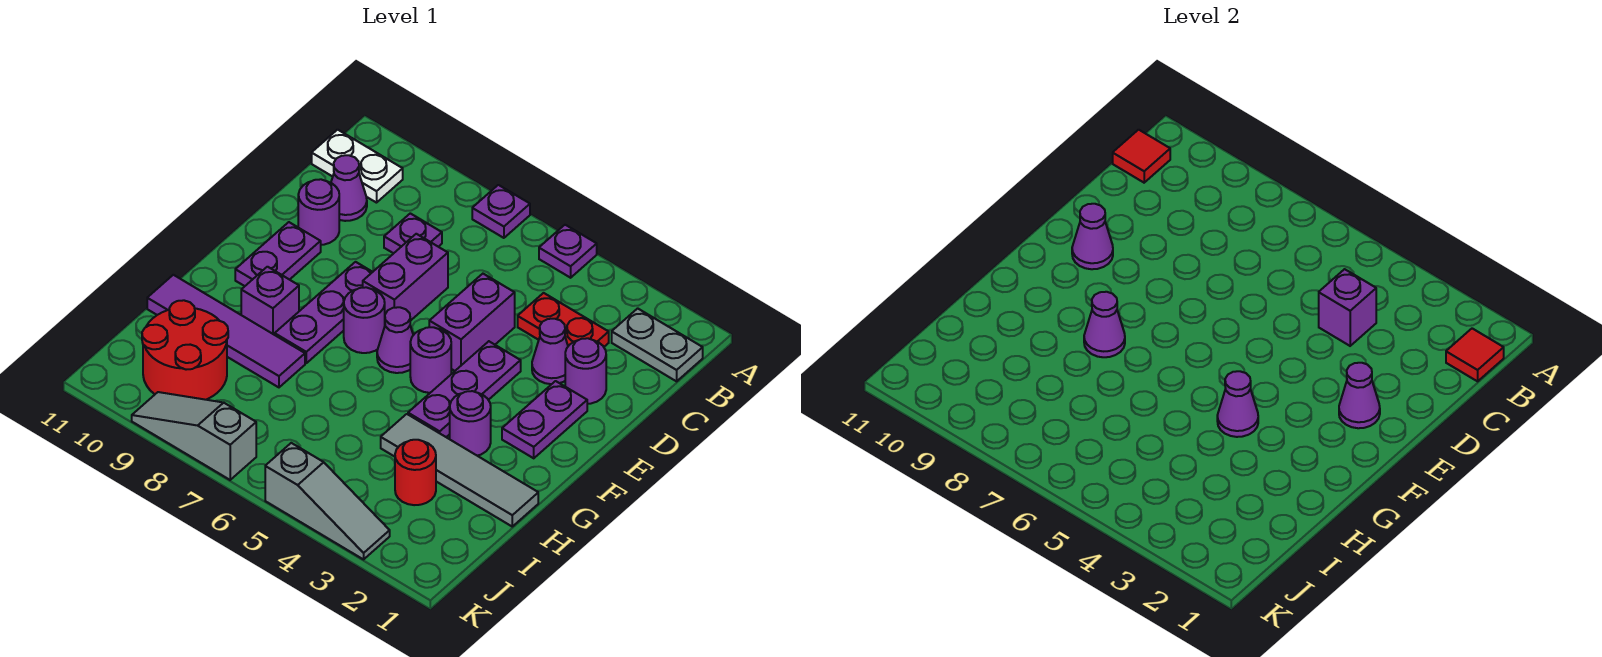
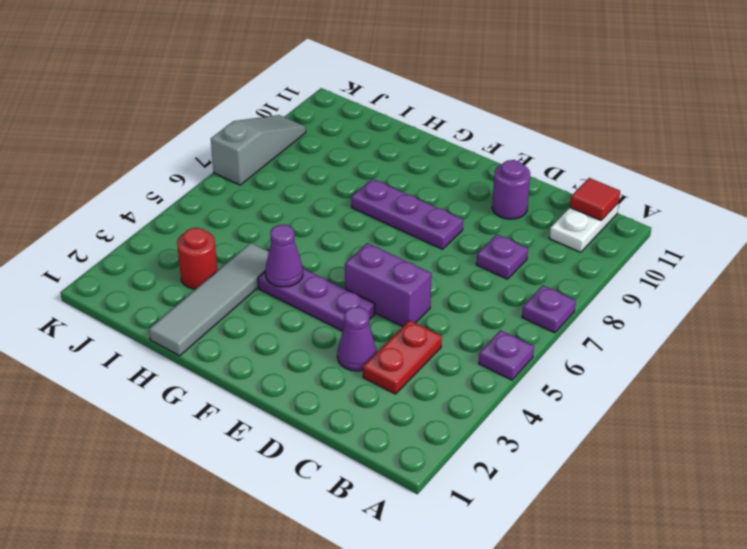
none -> grey 1x2 plate [612,308,703,381]
none -> purple 1x1 cone [331,155,367,221]
none -> purple 1x1 round brick [565,338,606,404]
none -> purple 1x2 brick [363,234,448,321]

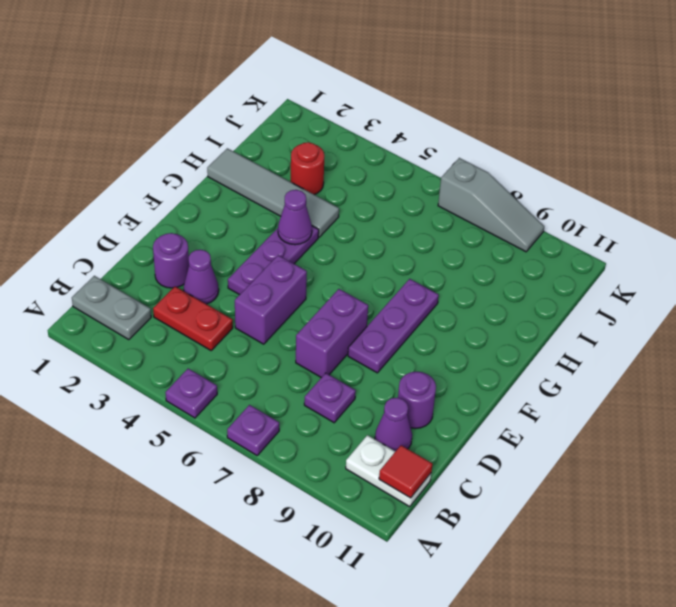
none -> purple 1x2 plate [502,381,587,458]
none -> purple 1x2 plate [235,222,321,286]
none -> purple 1x1 round brick [410,327,451,393]
none -> purple 1x1 cone [377,307,413,373]

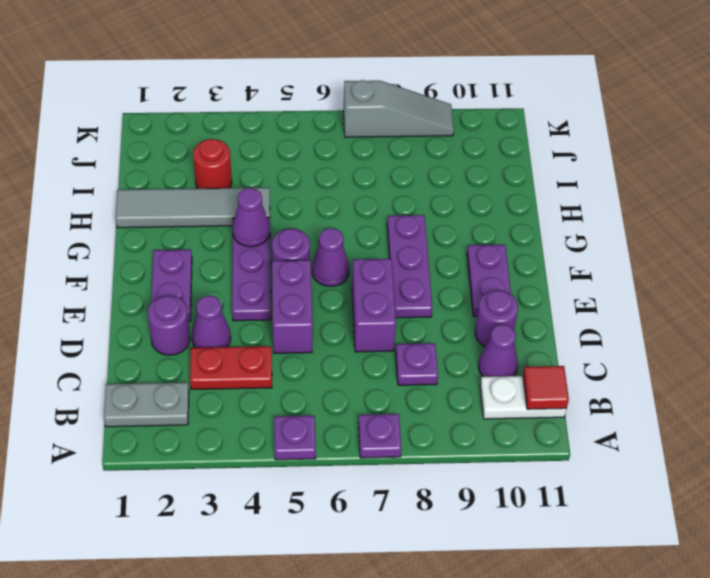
none -> purple 1x1 round brick [344,287,385,353]
none -> purple 1x1 round brick [450,391,491,456]
none -> purple 1x1 brick [241,267,299,335]
none -> purple 1x4 tile [147,275,305,387]

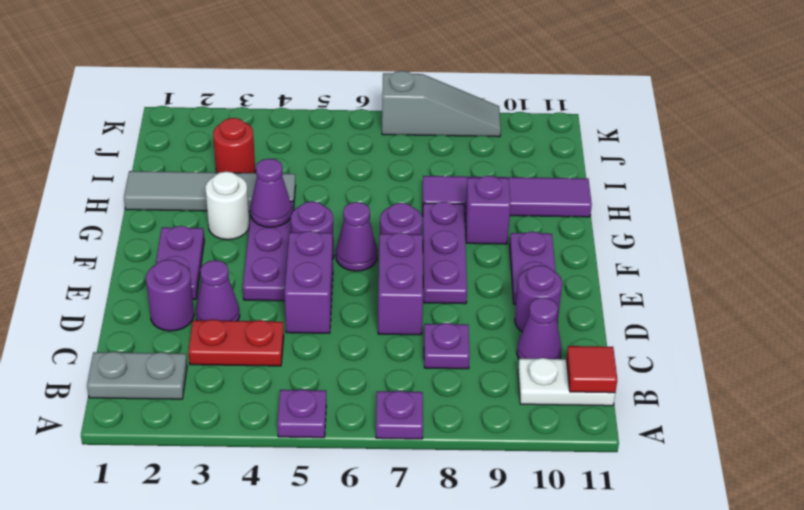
white 1x1 round brick [205,171,249,240] -> purple 1x1 round brick [450,391,491,456]
none -> red 2x2 round brick [142,300,228,400]
none -> grey 1x3 slope [265,443,390,559]
none -> red 1x1 tile [1446,328,1504,381]
none -> purple 1x1 brick [1319,269,1376,346]

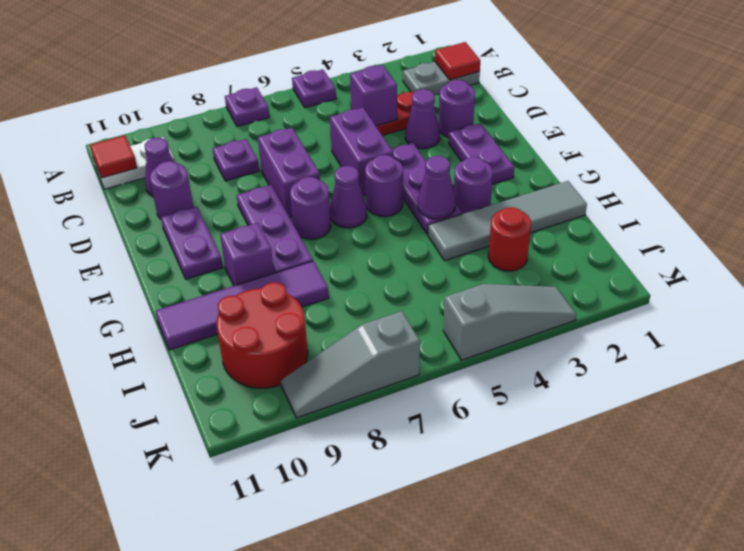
none -> purple 1x1 cone [1339,363,1380,428]
none -> purple 1x1 cone [1072,204,1113,269]
none -> purple 1x1 cone [1084,292,1125,357]

